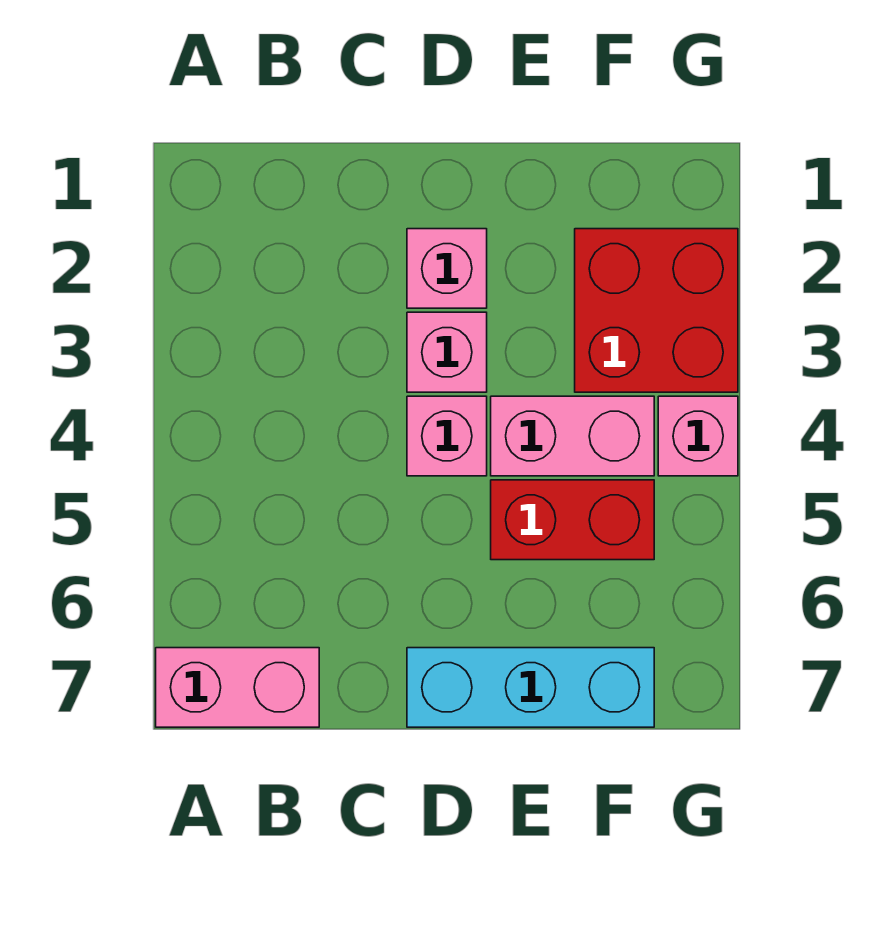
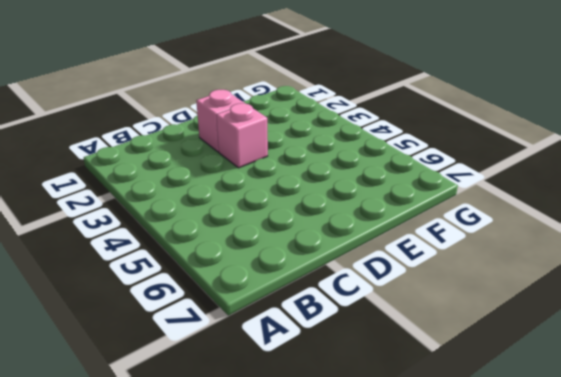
none -> pink 1x2 brick [156,648,319,727]
none -> pink 1x1 brick [407,396,487,476]

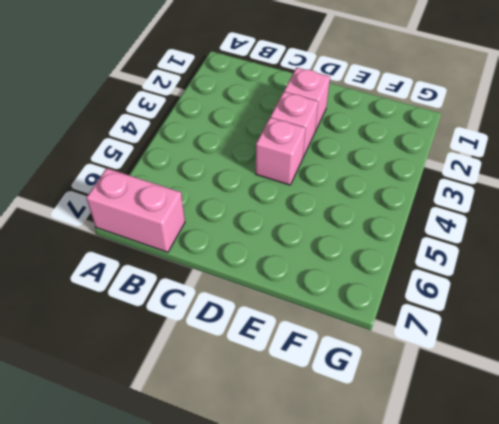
none -> cyan 1x3 brick [407,648,654,727]
none -> pink 1x2 brick [491,396,654,476]

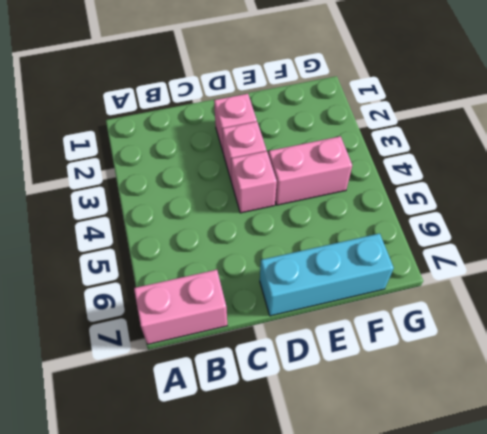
none -> red 1x2 brick [491,480,654,560]
none -> red 2x2 brick [575,229,738,392]

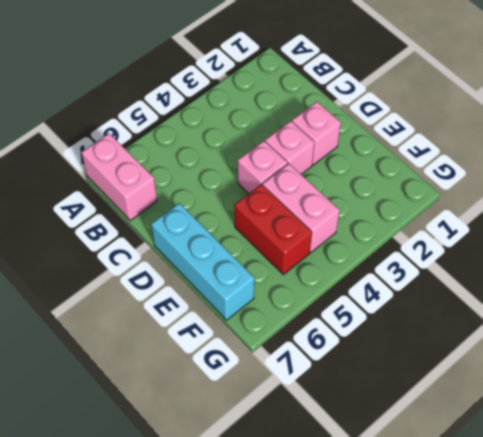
none -> red 2x2 brick [575,229,738,392]
none -> pink 1x1 brick [658,396,738,476]

